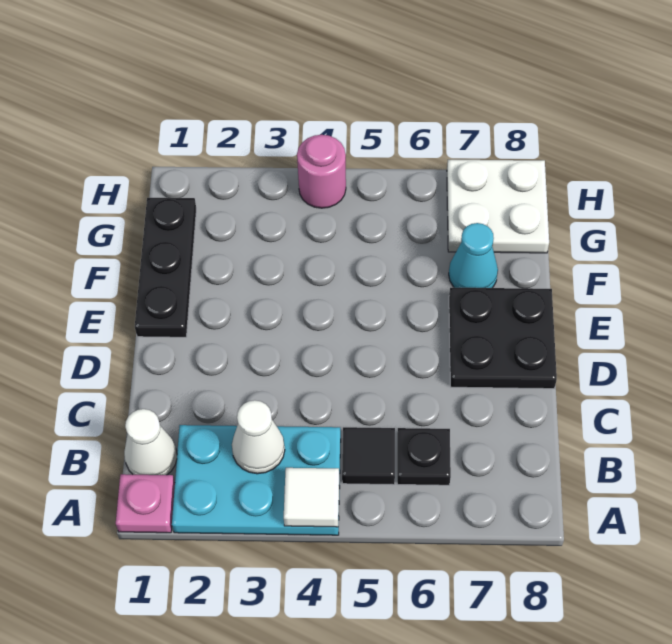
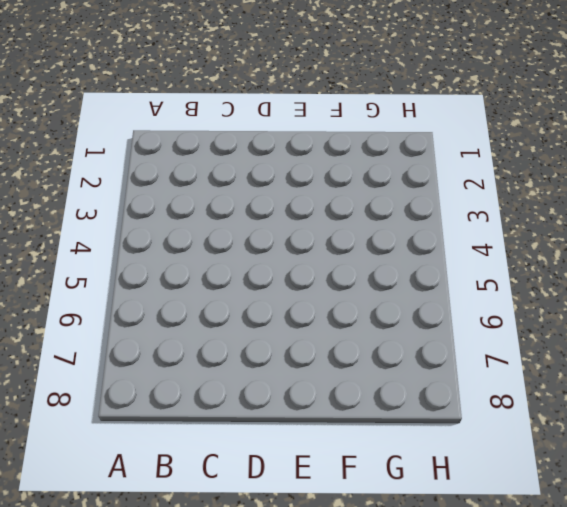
none -> pink 1x1 plate [116,474,175,533]
none -> cyan 2x3 plate [172,425,341,535]
none -> white 1x1 cone [124,409,177,475]

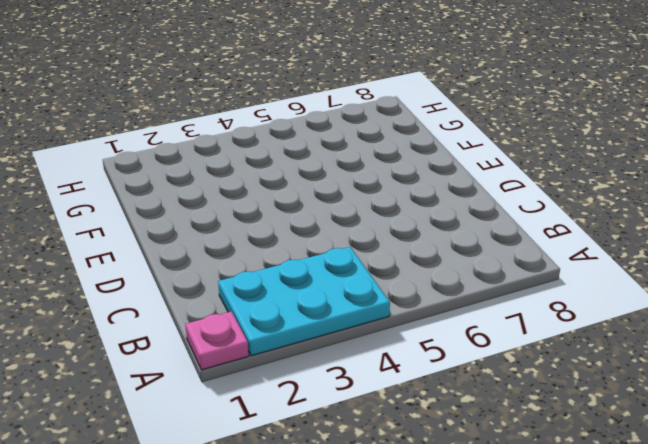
none -> white 1x1 cone [124,409,177,475]
none -> black 1x1 tile [342,427,395,485]
none -> black 1x1 plate [397,428,451,485]

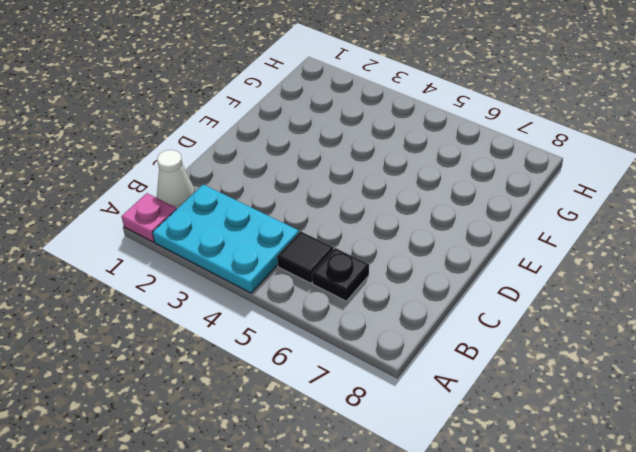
none -> black 2x2 plate [449,288,557,389]
none -> black 1x3 plate [135,198,196,337]
none -> cyan 1x1 cone [449,223,498,288]

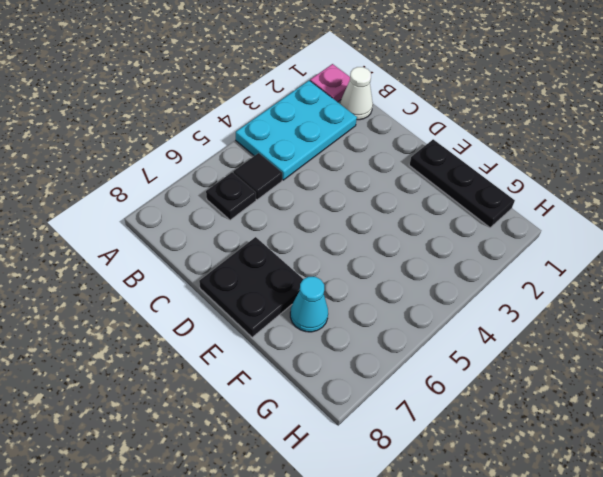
none -> white 2x2 plate [447,160,549,253]
none -> pink 1x1 round brick [297,135,346,208]
none -> white 1x1 tile [284,468,339,527]

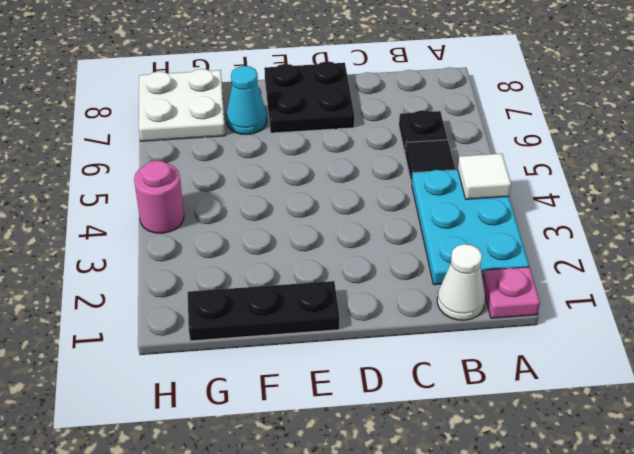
none -> white 1x1 cone [232,400,285,474]

